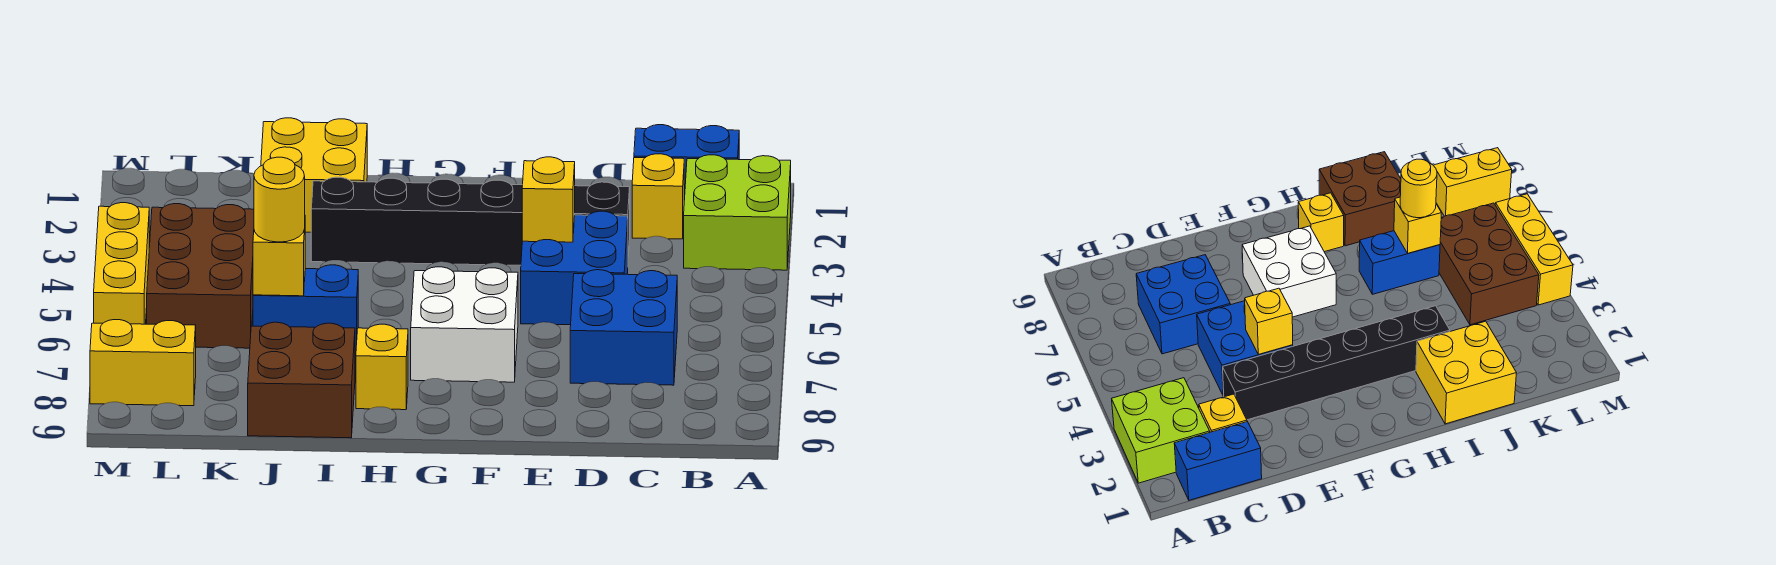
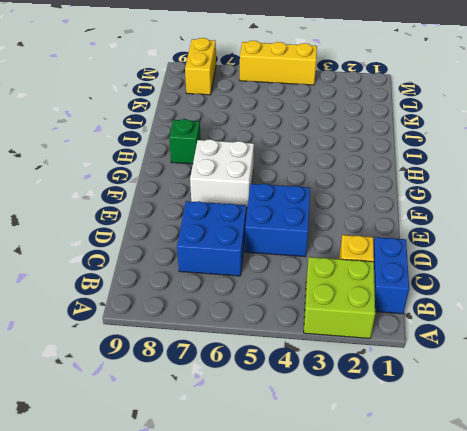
green 1x1 brick [169,119,201,164] -> yellow 1x1 brick [356,324,408,410]
none -> black 1x6 brick [311,177,630,265]
none -> yellow 2x2 brick [261,118,367,232]
none -> blue 1x2 brick [253,265,358,350]

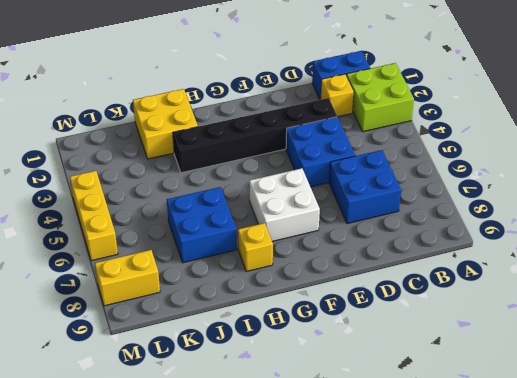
blue 2x2 brick [167,187,237,263] -> blue 1x2 brick [253,265,358,350]
none -> brown 2x2 brick [248,322,355,438]
none -> brown 2x3 brick [147,204,254,348]
none -> yellow 1x1 brick [522,157,575,242]

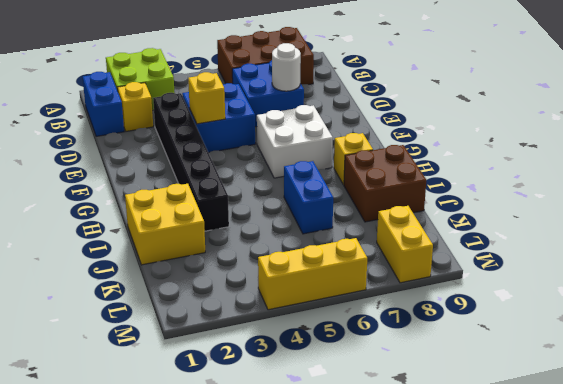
brown 2x3 brick [217,27,314,85] -> brown 2x3 brick moved to [147,204,254,348]
white 1x1 round brick [272,43,301,91] -> none
none -> yellow 1x1 brick [253,229,305,296]
none -> yellow 1x1 round brick [254,157,305,242]

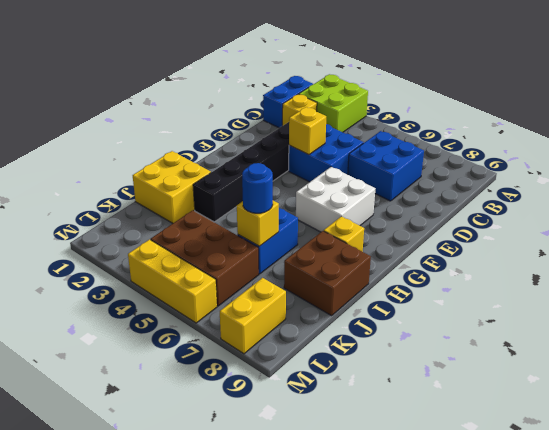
blue 1x1 round brick [242,163,273,213] -> yellow 1x1 round brick [254,157,305,242]

